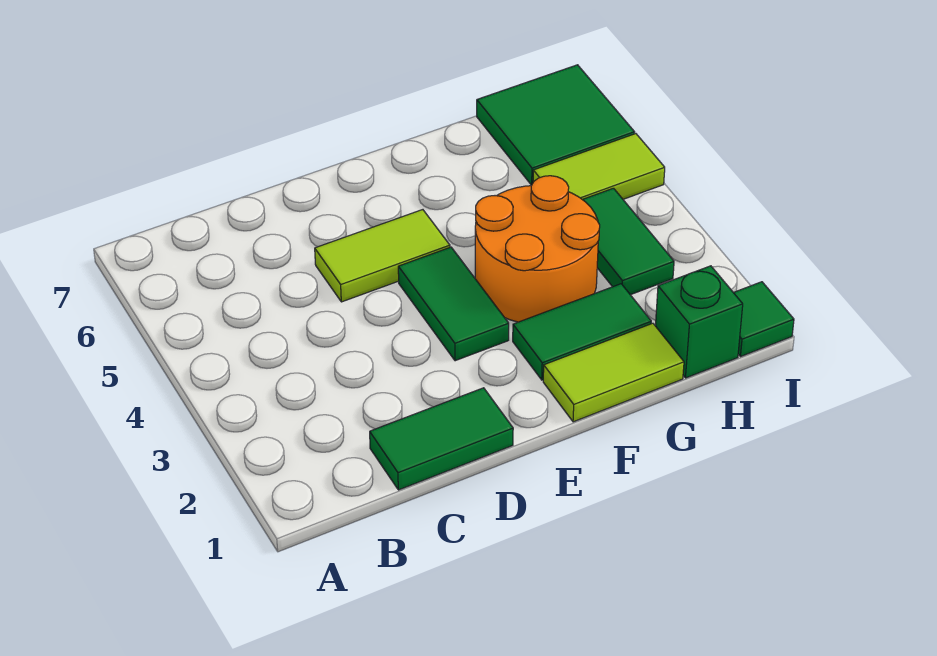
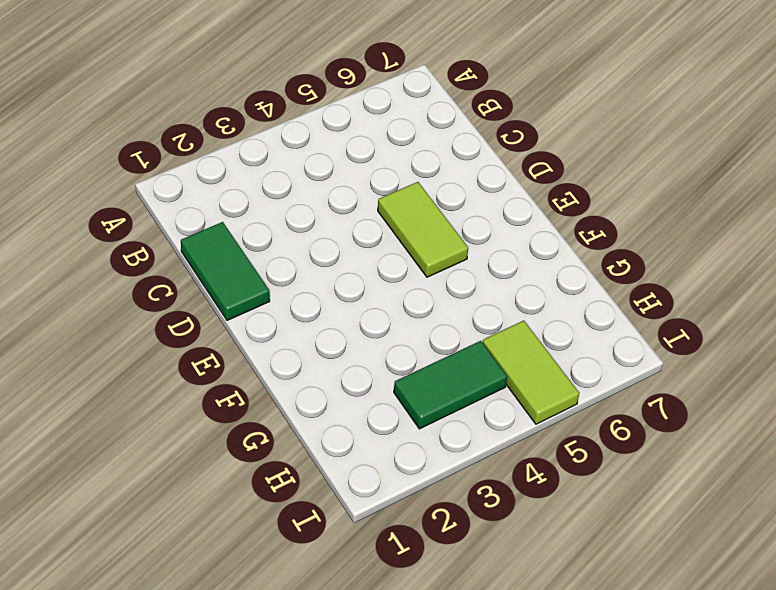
none -> green 1x2 tile [398,247,509,361]
none -> lime 1x2 tile [543,323,684,422]

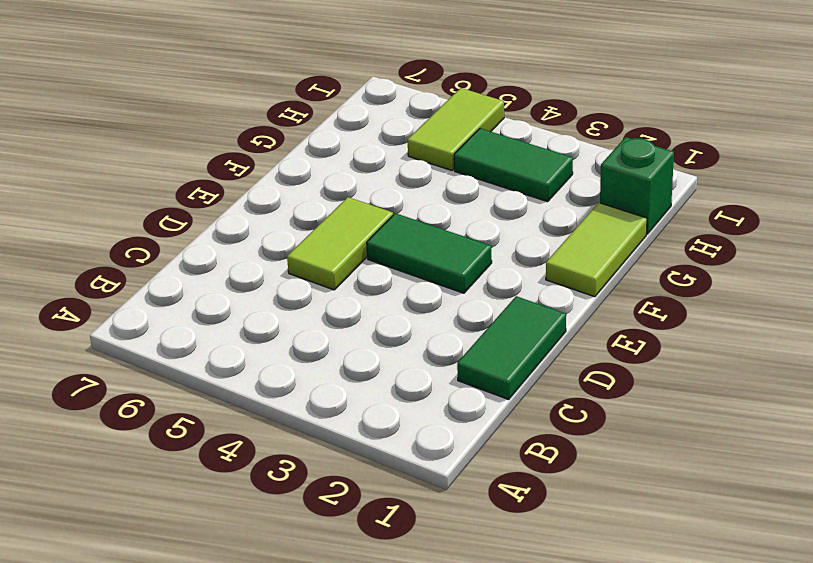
none -> green 1x2 tile [513,284,651,380]
none -> orange 2x2 round brick [475,176,600,322]

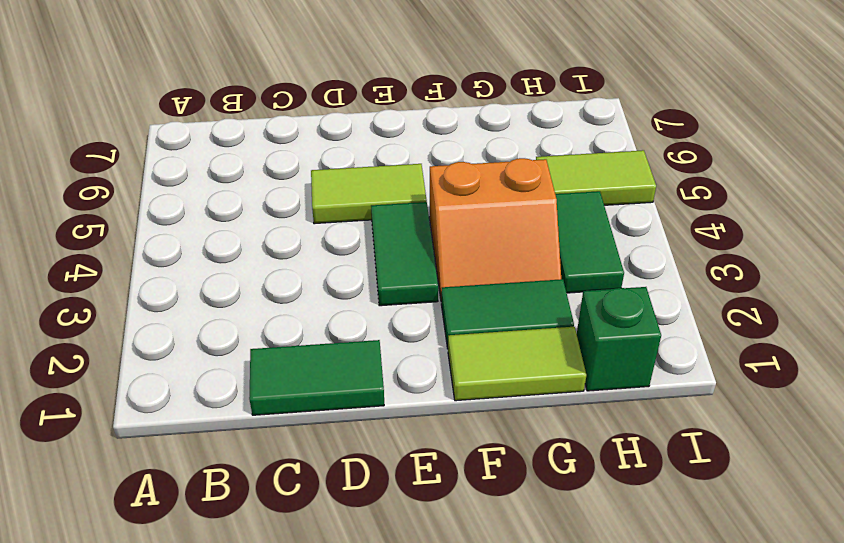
orange 2x2 slope [429,158,561,298] -> orange 2x2 round brick [475,176,600,322]
none -> green 2x2 tile [477,65,634,185]
none -> green 1x1 tile [733,282,794,356]

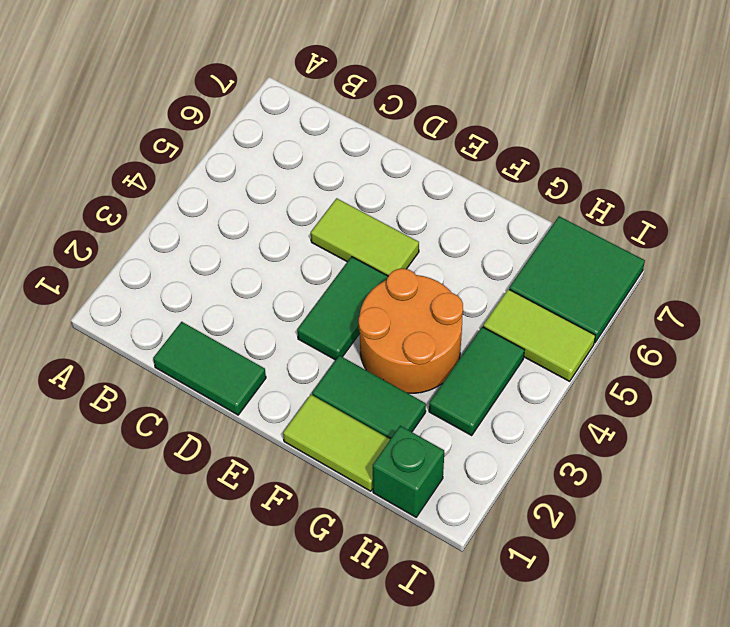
none -> green 1x1 tile [733,282,794,356]

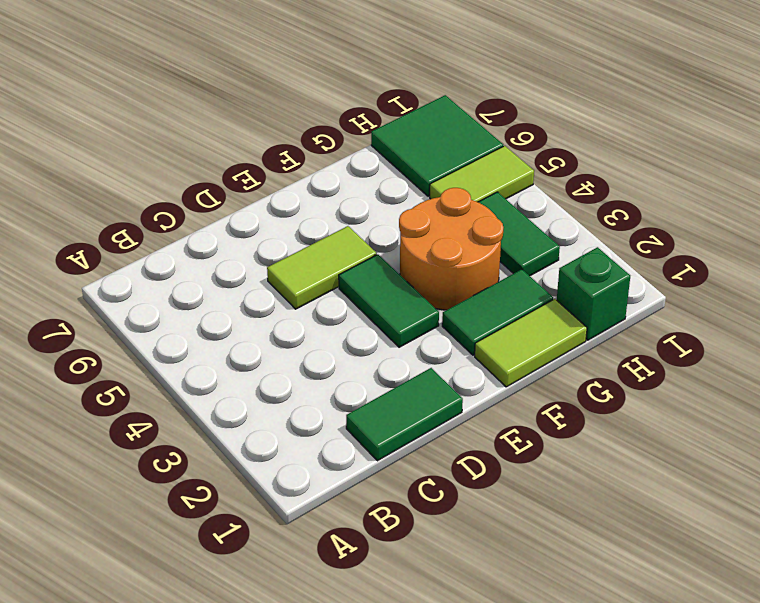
none -> green 1x1 tile [733,282,794,356]

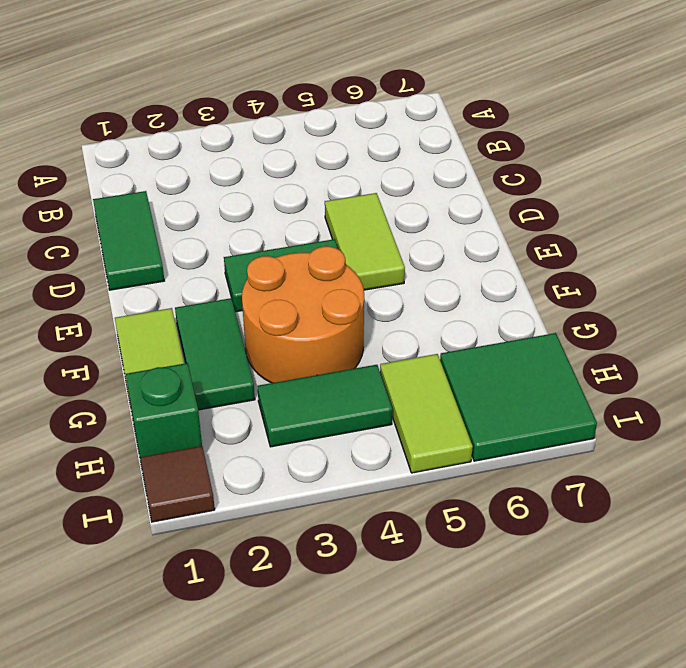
brown 1x1 tile [140,446,215,522] -> green 1x1 tile [733,282,794,356]

